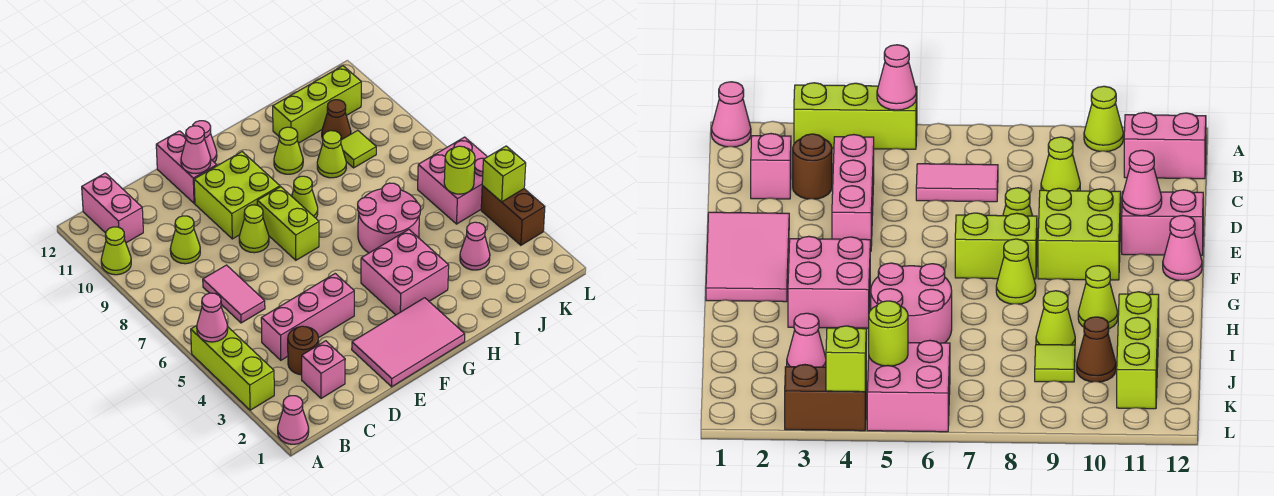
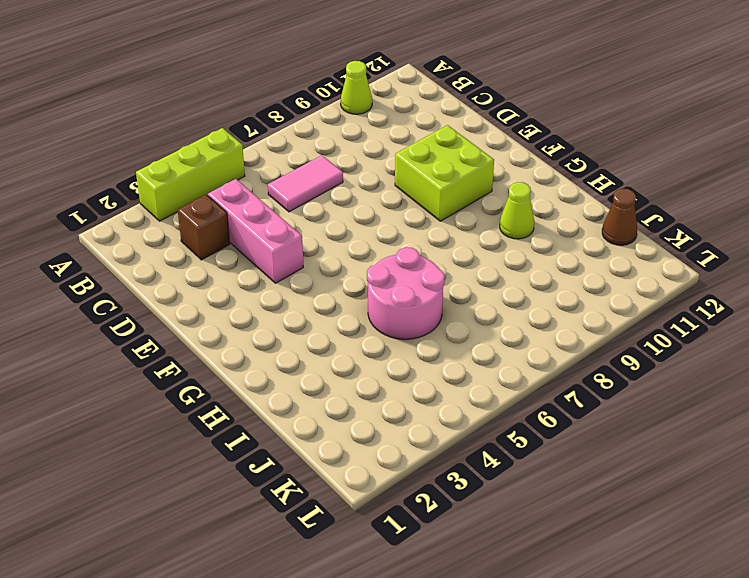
brown 1x1 brick [178,195,230,260] -> brown 1x1 round brick [288,326,318,375]
brown 1x1 cone [602,188,637,245] -> brown 1x1 cone moved to [322,100,351,140]
none -> pink 1x1 cone [278,396,309,444]
none -> pink 1x2 brick [82,173,143,243]
none -> pink 1x1 brick [302,341,345,398]
none -> lime 1x1 cone [170,216,200,264]

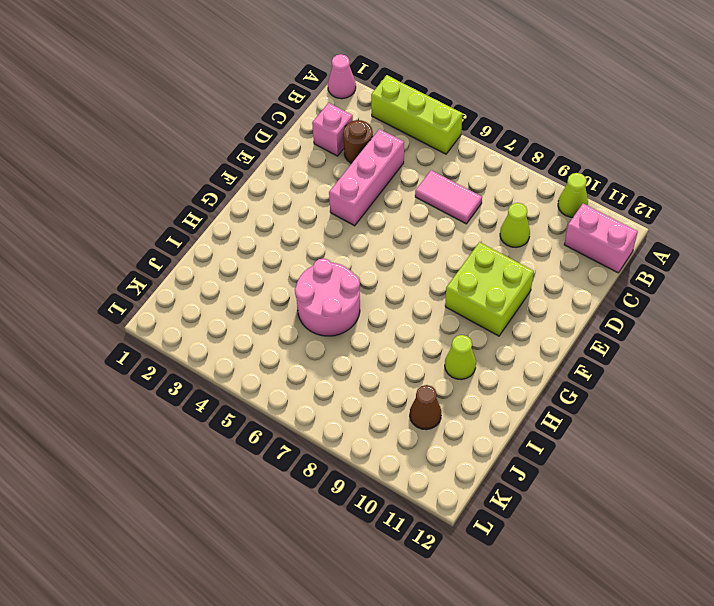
none -> pink 2x3 tile [352,298,465,387]
none -> lime 1x1 cone [239,205,269,253]
none -> pink 1x2 brick [156,131,217,203]
none -> lime 1x2 brick [257,187,319,260]

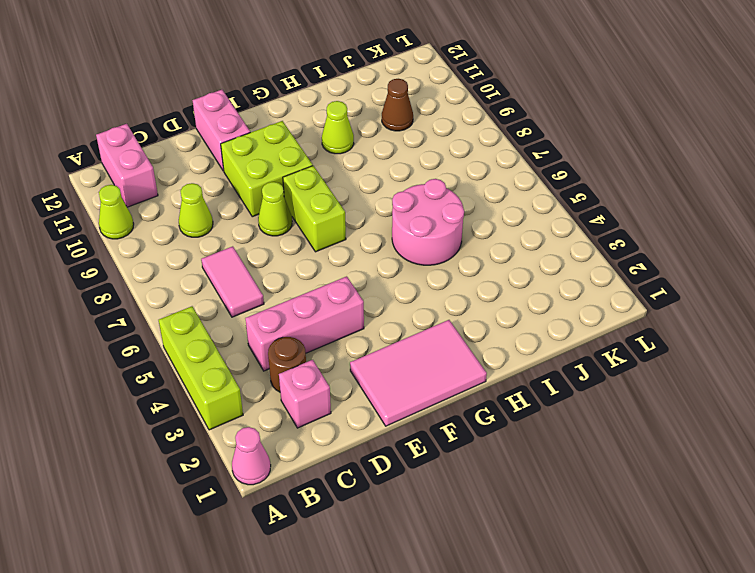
none -> pink 1x1 cone [193,121,217,163]
none -> pink 2x2 brick [361,230,449,315]
none -> lime 1x1 cone [292,176,318,218]
none -> lime 1x1 cone [317,131,346,178]

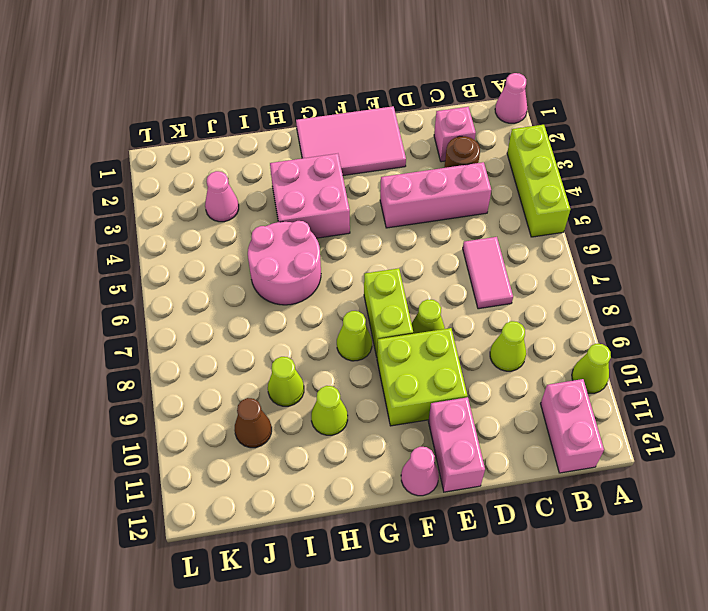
none -> lime 1x3 brick [273,66,361,143]
none -> lime 1x1 tile [341,130,376,168]
none -> pink 2x2 brick [418,137,487,224]
none -> brown 1x2 brick [481,186,545,245]

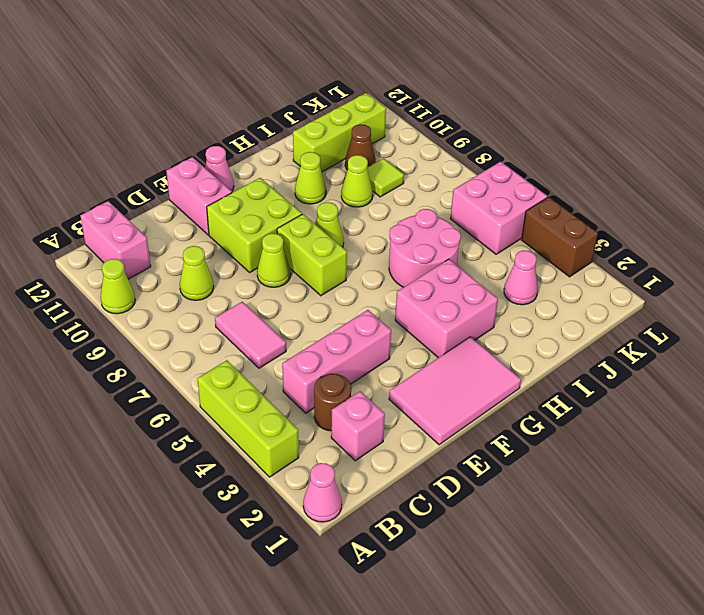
none -> pink 1x1 cone [197,293,228,342]
none -> pink 1x1 cone [181,126,211,174]
none -> lime 1x1 round brick [444,146,475,194]
none -> lime 1x1 brick [482,146,526,202]

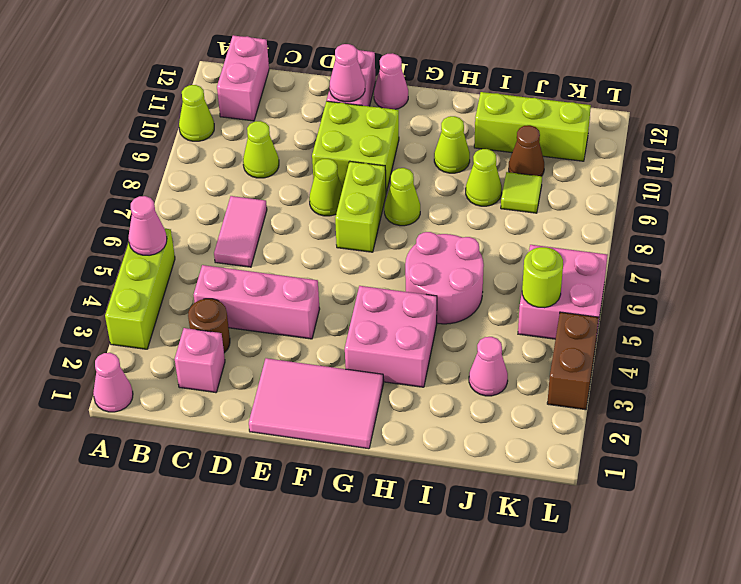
none -> lime 1x1 brick [482,146,526,202]

